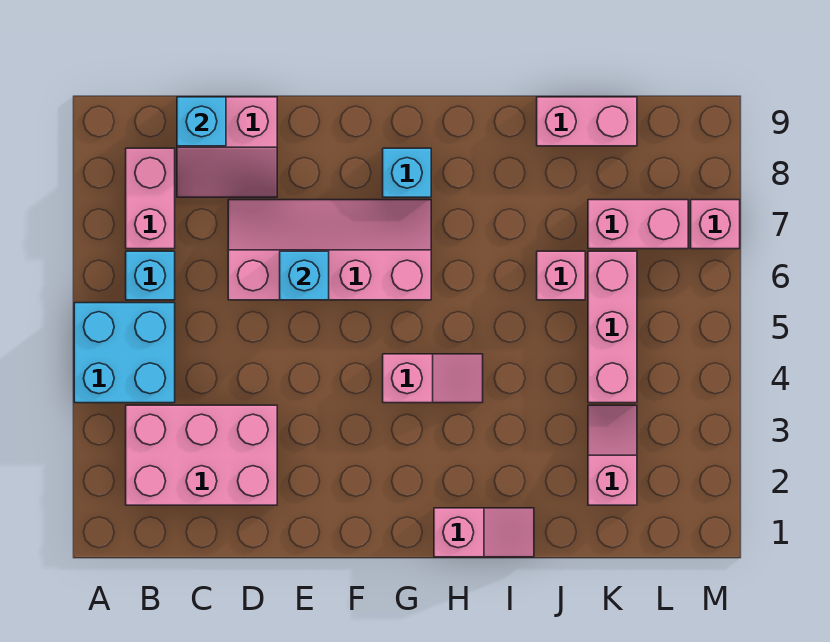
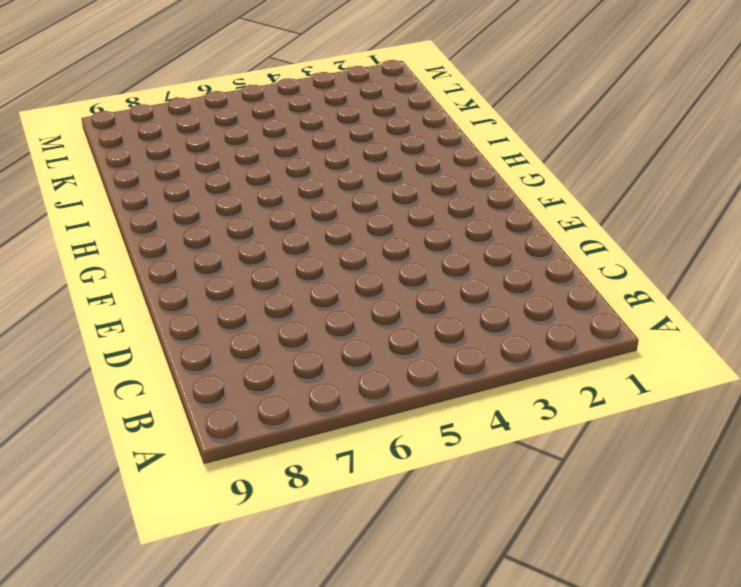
none -> cyan 2x2 brick [74,303,175,403]
none -> pink 2x3 brick [126,405,277,505]
none -> cyan 1x1 brick [126,251,175,300]

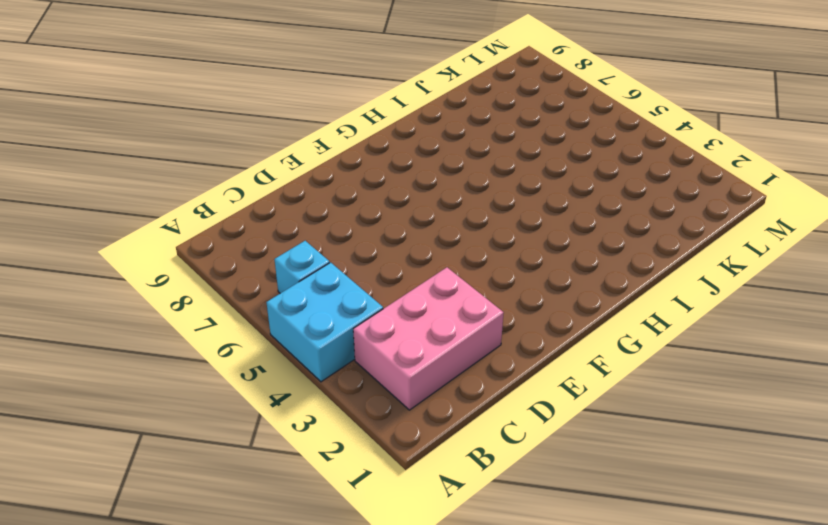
none -> pink 1x2 brick [126,148,175,249]
none -> pink 2x2 slope [177,97,277,197]
none -> pink 2x4 slope [228,200,431,300]

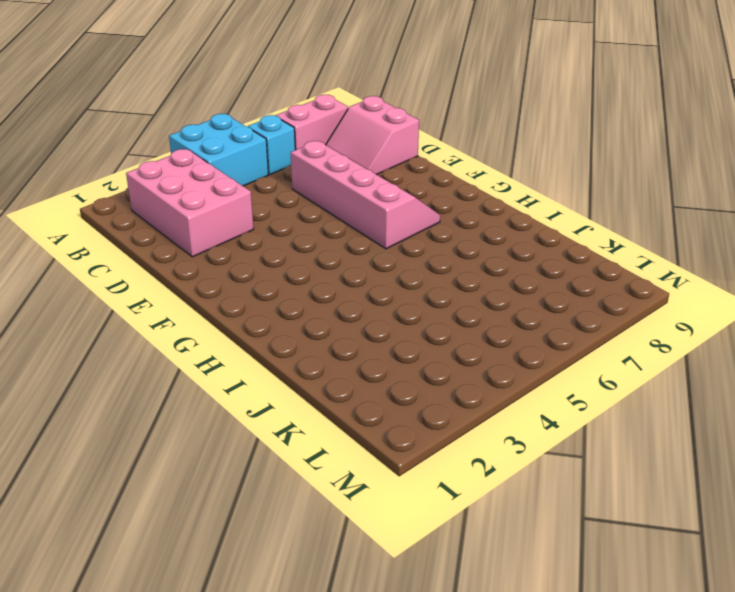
none -> pink 1x2 slope [383,354,483,403]
none -> cyan 1x1 brick [383,148,431,197]
none -> pink 1x2 slope [434,508,534,557]

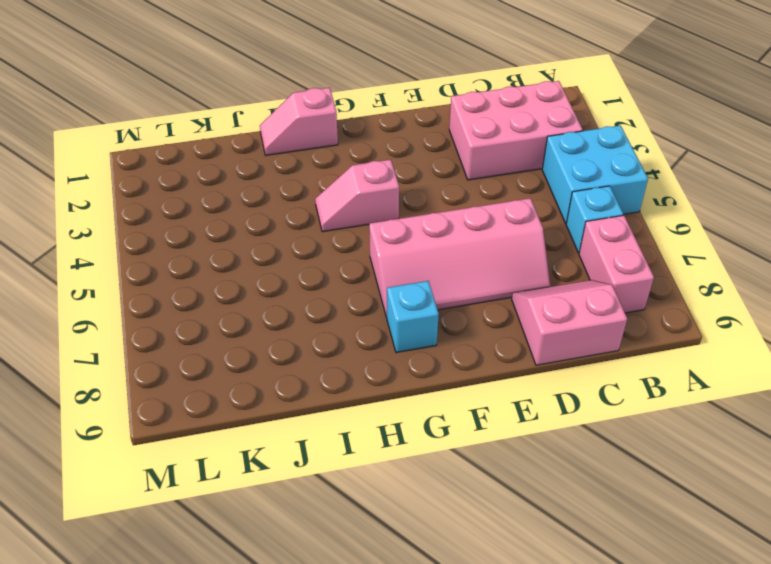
none -> pink 1x1 brick [537,251,585,300]
none -> pink 1x2 brick [537,97,637,146]
none -> pink 1x2 slope [588,405,637,505]

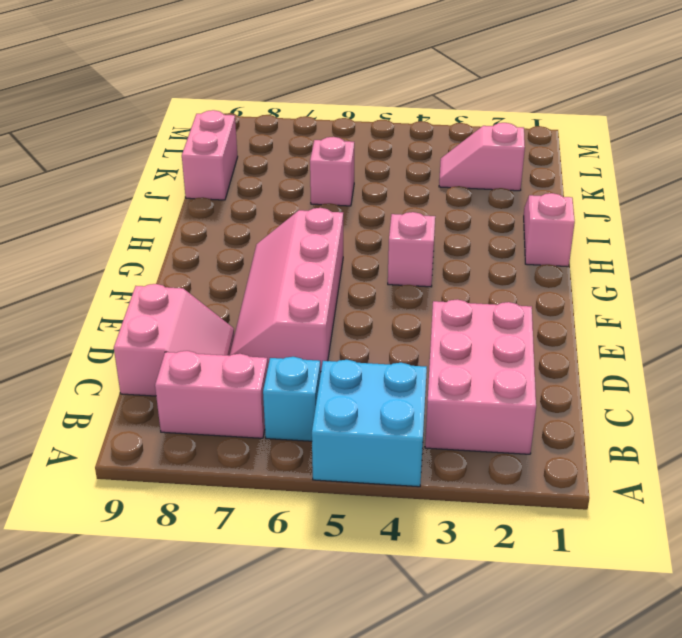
none -> cyan 1x1 brick [383,148,431,197]
none -> pink 1x3 brick [588,251,637,403]
none -> pink 1x2 brick [588,200,688,249]

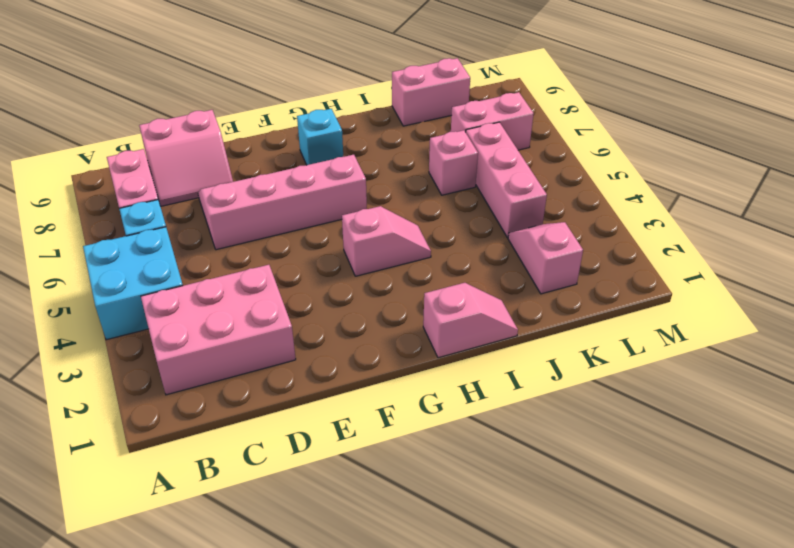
none -> pink 1x1 brick [691,200,740,249]
none -> cyan 1x1 brick [177,97,226,146]
none -> cyan 1x1 brick [280,251,329,300]

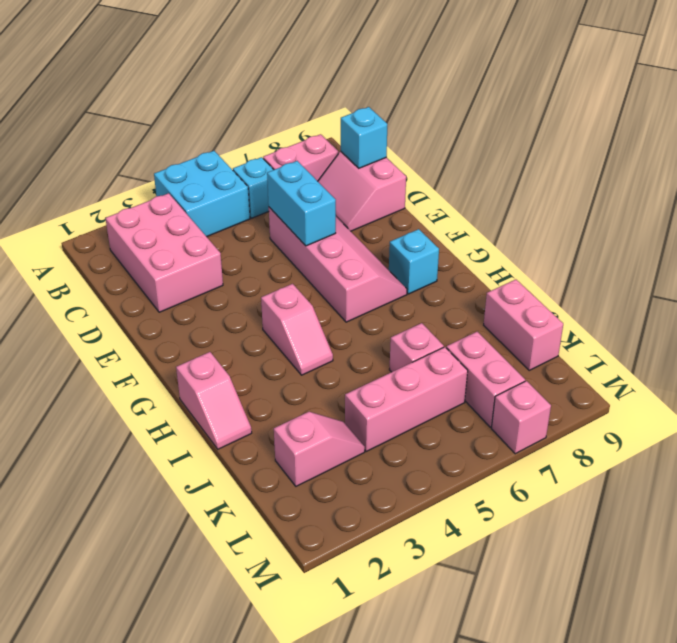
cyan 1x2 brick [267,161,336,246] -> cyan 1x1 brick [280,251,329,300]

